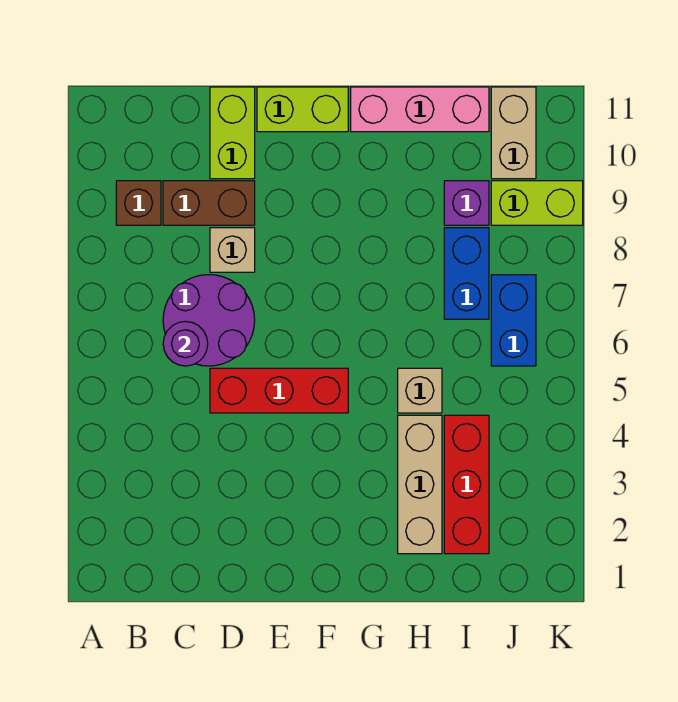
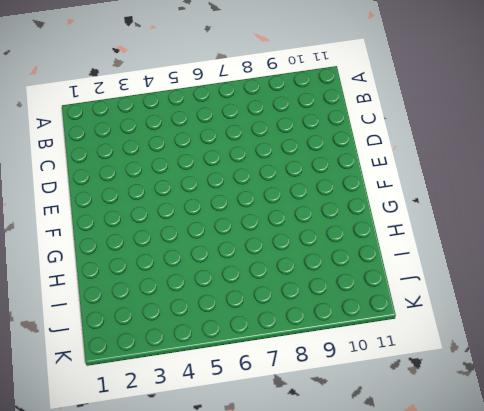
none -> brown 1x1 brick [116,181,161,225]
none -> purple 2x2 round brick [163,275,255,366]
none -> brown 1x2 brick [163,181,255,225]

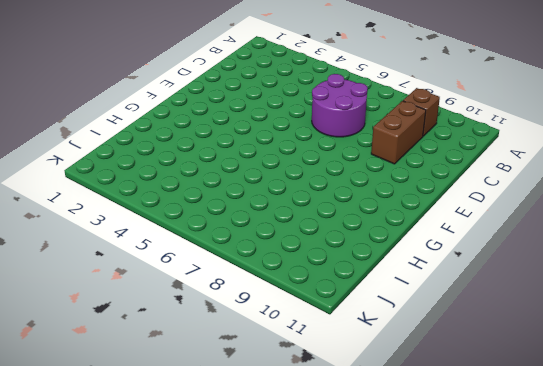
none -> red 1x3 brick [210,368,348,413]
none -> tan 1x1 brick [210,228,255,272]
none -> lime 1x2 brick [210,87,255,179]

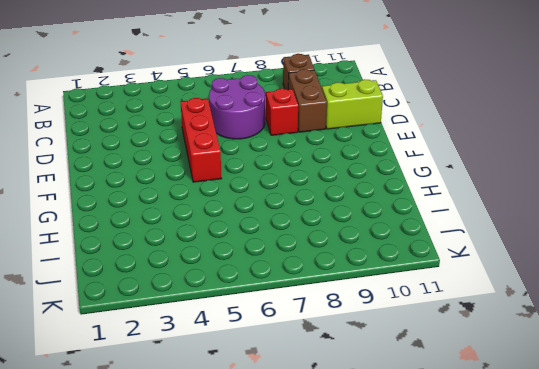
red 1x1 brick [266,89,298,135] -> tan 1x1 brick [210,228,255,272]
none -> lime 1x2 brick [257,87,348,132]
none -> pink 1x3 brick [351,87,489,132]
none -> tan 1x3 brick [398,415,442,554]

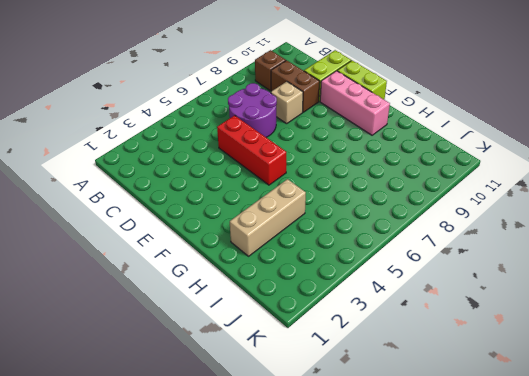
pink 1x3 brick [320,71,390,135] -> pink 1x3 brick moved to [351,87,489,132]
none -> tan 1x1 brick [398,368,442,413]
none -> red 1x3 brick [444,415,489,554]
none -> blue 1x2 brick [444,228,489,319]

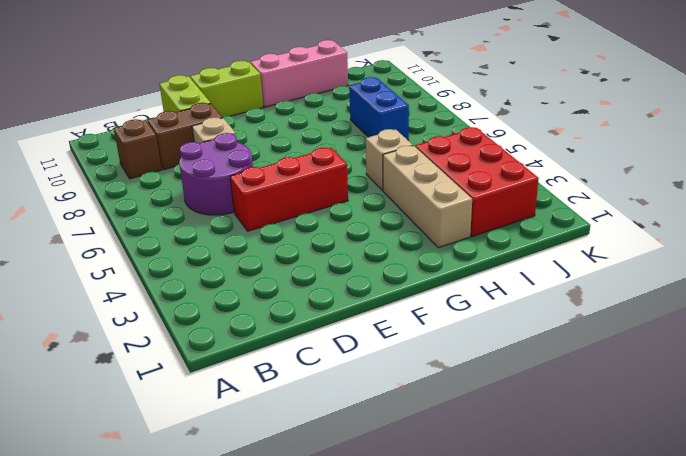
red 2x3 brick [415,127,539,236] -> red 1x3 brick [444,415,489,554]
none -> purple 1x1 brick [444,181,489,225]
none -> blue 1x2 brick [491,275,536,366]
none -> lime 1x2 brick [491,181,583,225]

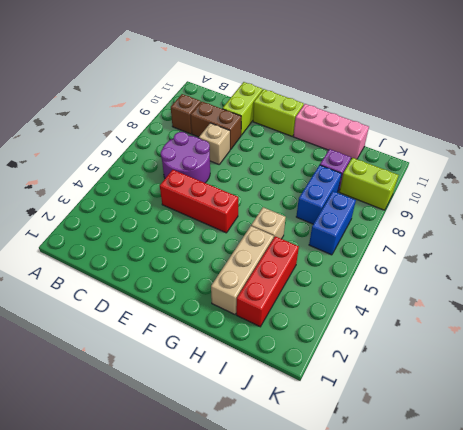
none -> tan 1x2 brick [491,87,536,179]
none -> purple 1x1 round brick [163,321,208,366]

